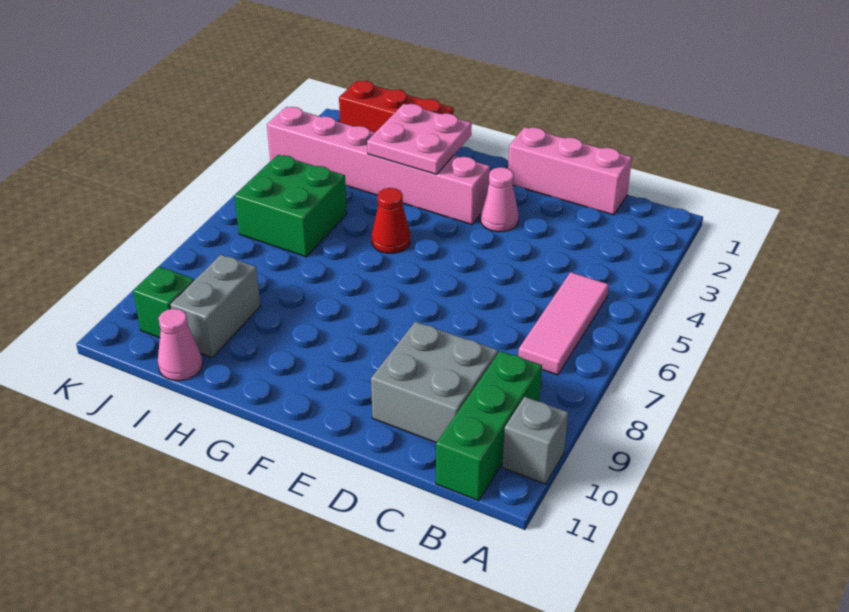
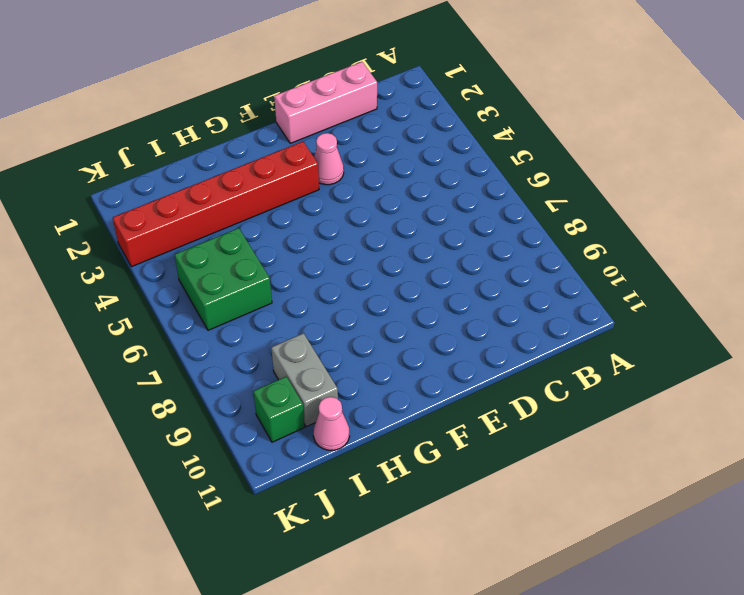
red 1x6 brick [113,142,319,267] -> pink 1x6 brick [267,107,490,224]
none -> grey 1x1 brick [502,397,568,484]
none -> pink 1x3 tile [518,272,609,375]
none -> green 1x3 brick [436,351,542,501]

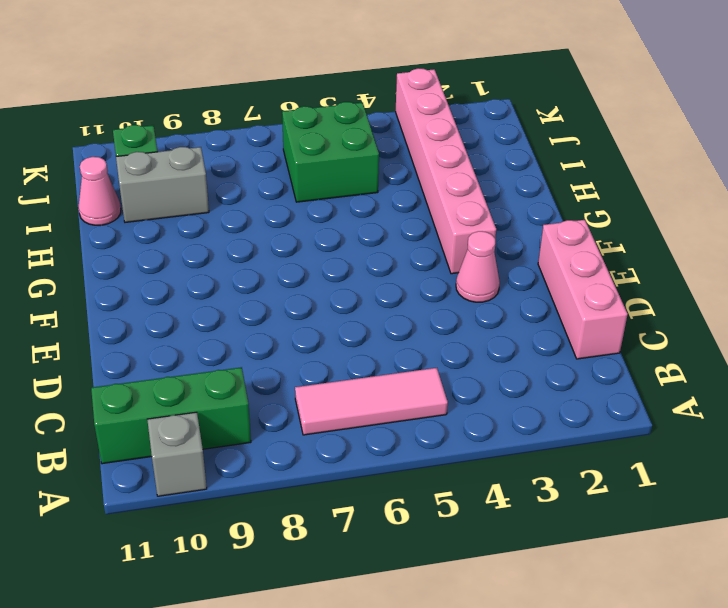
none -> grey 2x2 brick [371,322,498,443]
none -> red 1x1 cone [372,188,410,253]
none -> red 1x3 brick [339,81,454,132]

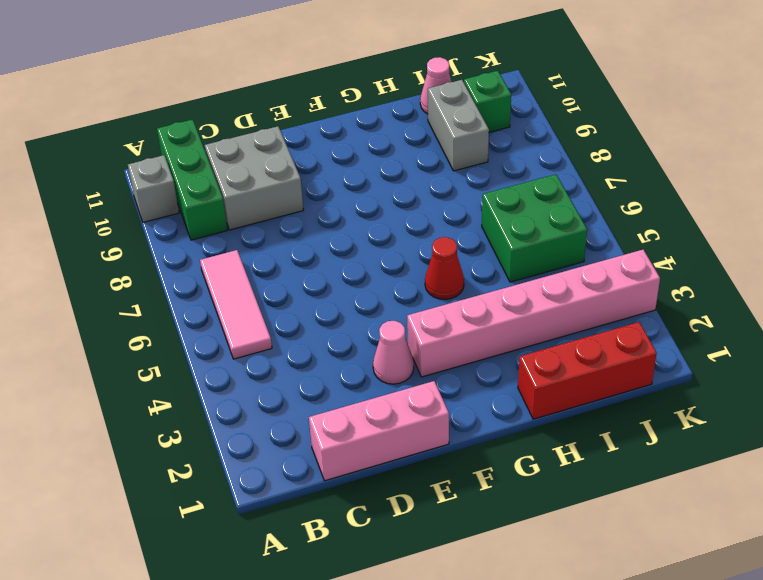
none -> pink 2x2 plate [367,104,472,174]

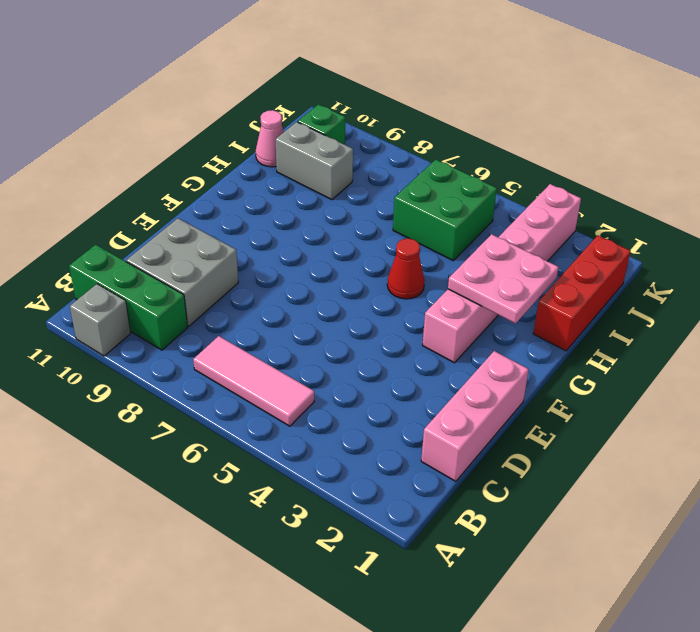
none -> pink 1x1 cone [480,167,519,232]

